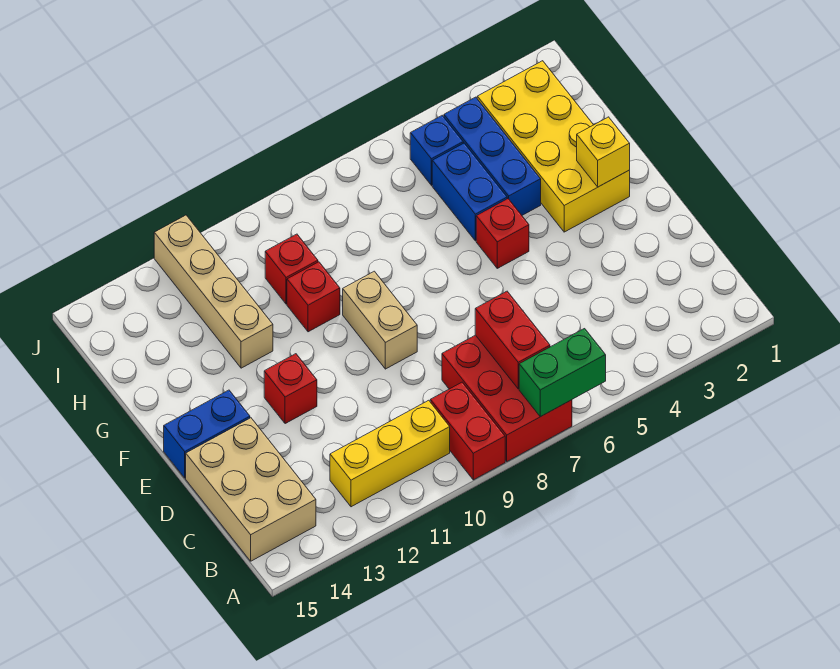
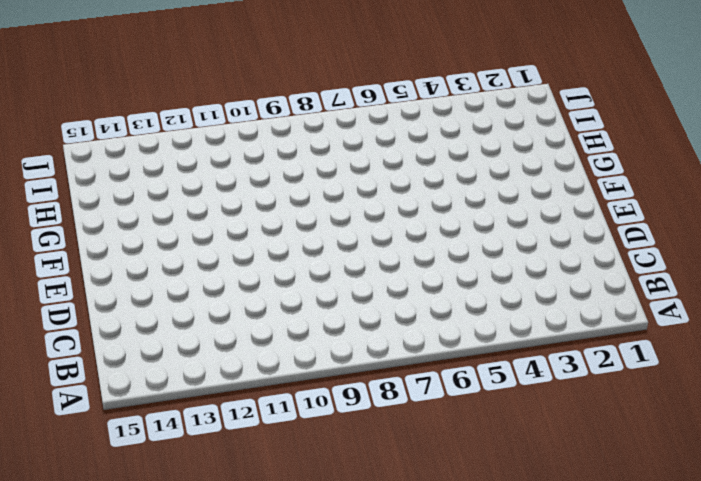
none -> red 2x3 brick [442,335,572,461]
none -> red 1x2 brick [430,382,505,480]
none -> yellow 1x3 brick [330,400,450,507]

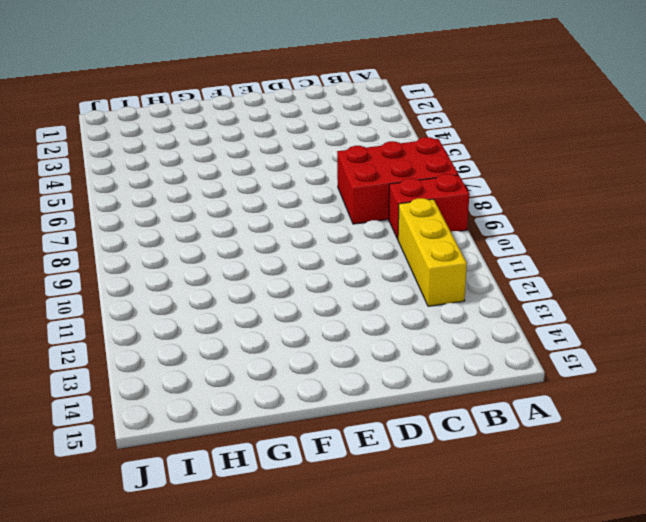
none -> tan 2x3 brick [186,418,316,561]
none -> tan 1x2 brick [343,271,417,369]
none -> red 1x1 brick [264,354,317,424]

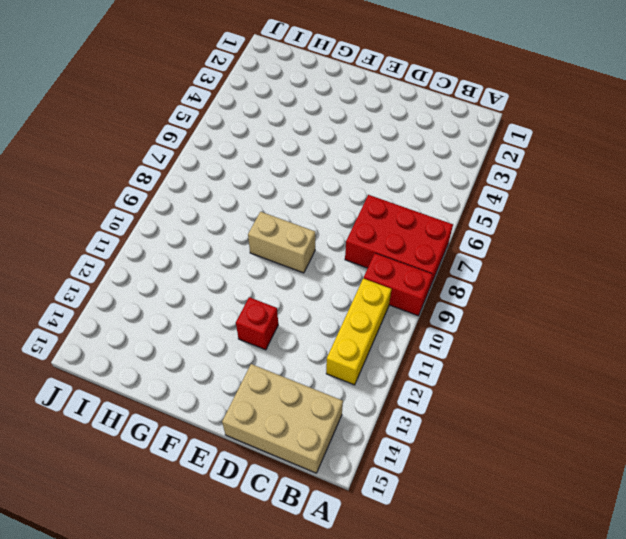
none -> blue 1x2 brick [164,390,250,478]
none -> yellow 2x4 brick [477,61,630,232]
none -> red 1x1 brick [476,199,529,268]

